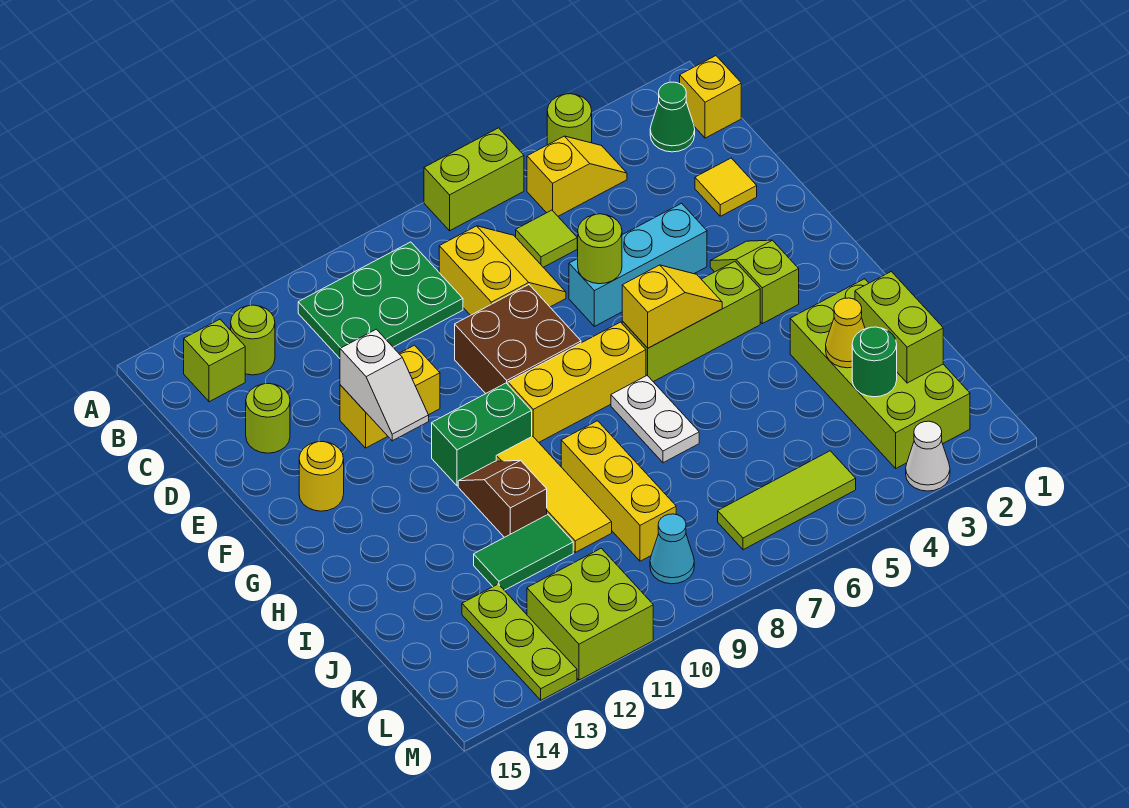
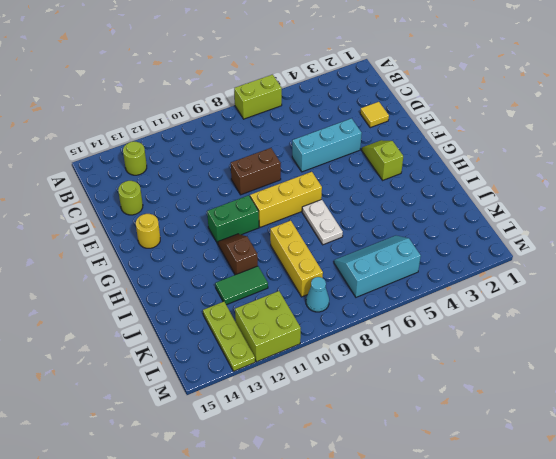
brown 1x2 brick [231,148,281,195] -> brown 2x2 brick [455,285,581,394]
cyan 2x3 slope [334,236,421,297] -> lime 1x3 tile [718,451,856,550]
none -> lime 1x1 round brick [547,94,592,145]
none -> yellow 1x1 brick [680,56,741,138]
none -> green 1x1 cone [650,82,695,152]
none -> yellow 1x2 slope [527,136,627,216]

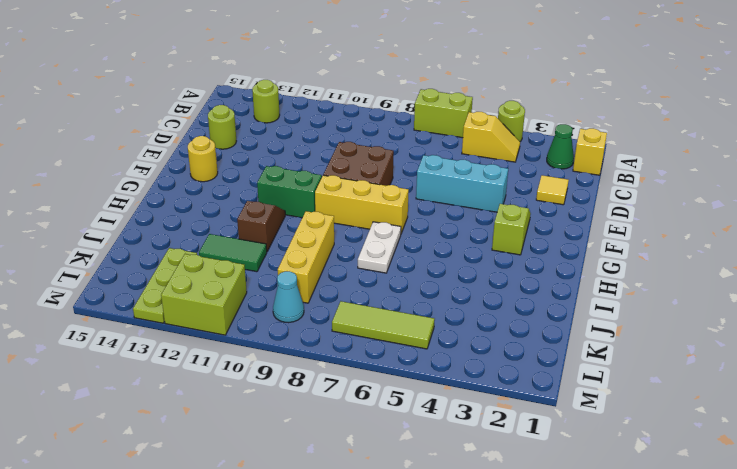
none -> green 2x3 plate [298,242,463,358]
none -> lime 1x1 brick [184,319,245,402]
none -> lime 1x1 tile [516,210,577,267]
none -> yellow 2x2 slope [439,226,566,315]

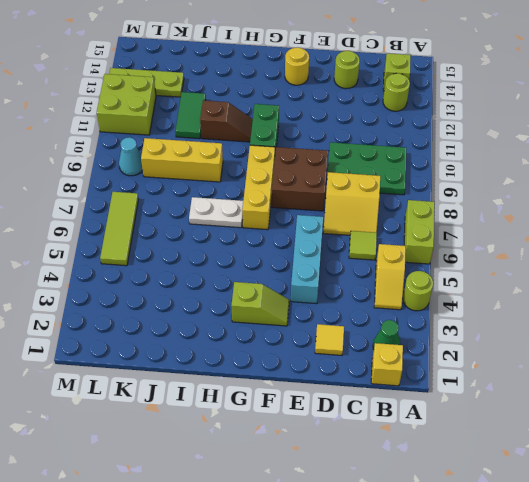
green 2x3 plate [328,142,406,195] -> green 2x3 plate turned to [298,242,463,358]
none -> yellow 1x2 brick [340,345,440,448]
none -> lime 1x3 brick [622,262,760,382]
none -> yellow 1x3 tile [496,436,612,552]
none -> lime 2x4 brick [790,279,970,468]

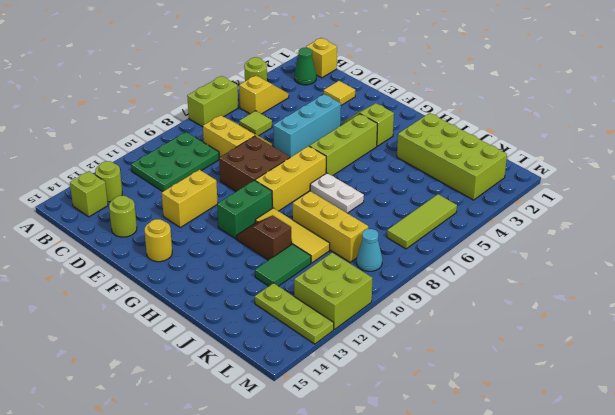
none -> white 1x1 cone [906,421,950,491]
none -> lime 1x1 round brick [578,214,622,284]
none -> white 1x2 slope [340,329,429,441]
none -> yellow 1x2 slope [622,265,722,348]

